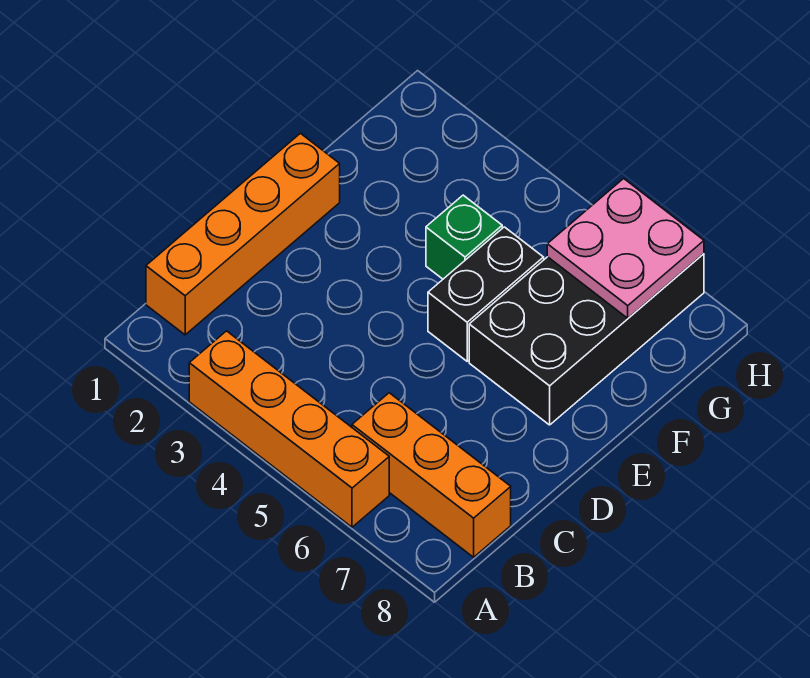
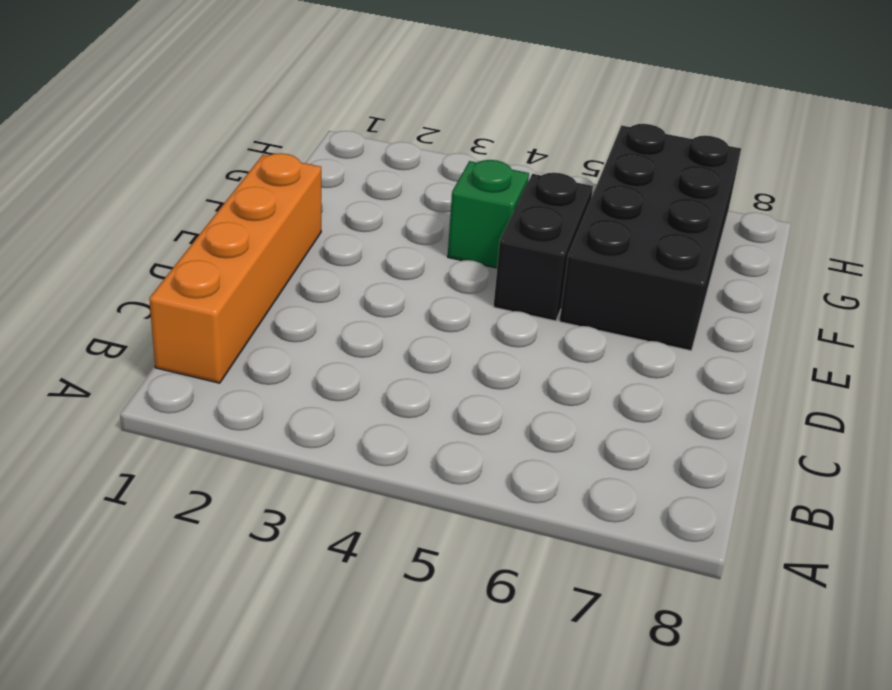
none -> orange 1x4 brick [189,331,389,527]
none -> orange 1x3 brick [352,393,511,557]

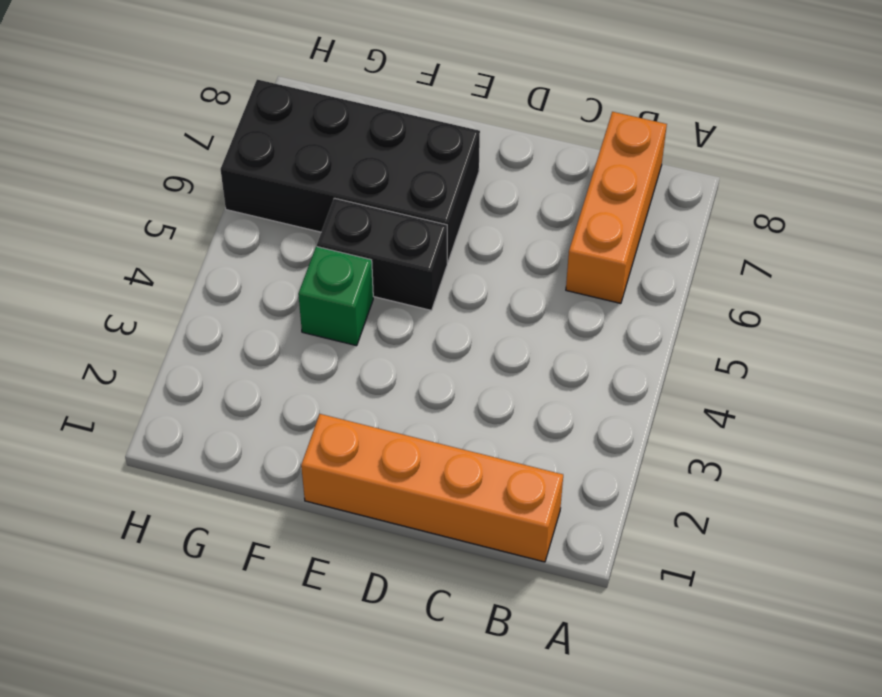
none -> orange 1x4 brick [189,331,389,527]
none -> pink 2x2 plate [547,178,704,318]

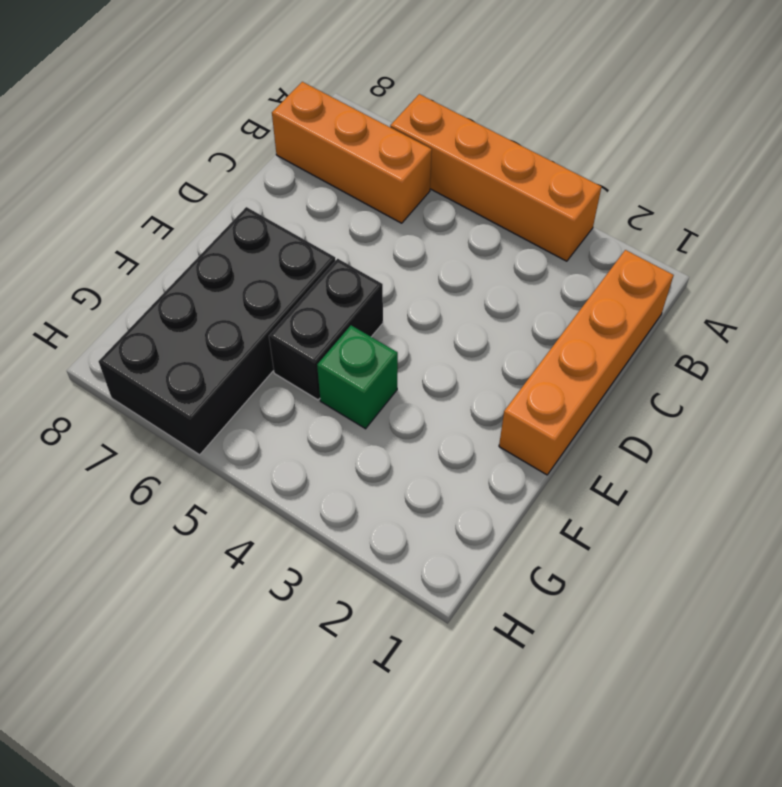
none -> pink 2x2 plate [547,178,704,318]

